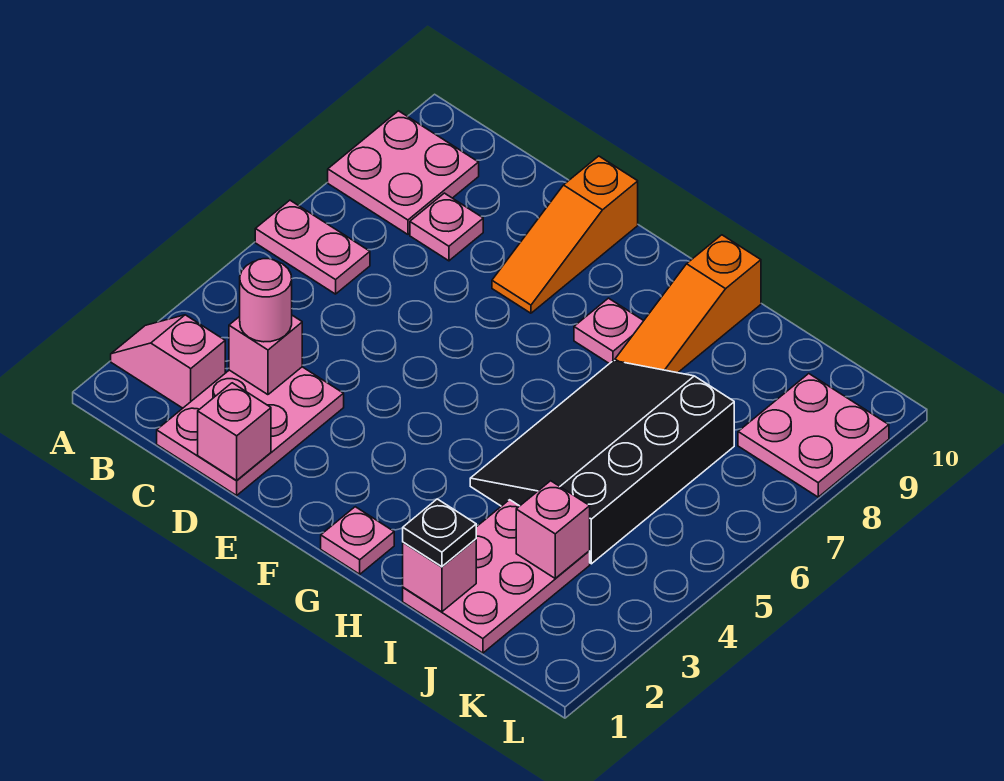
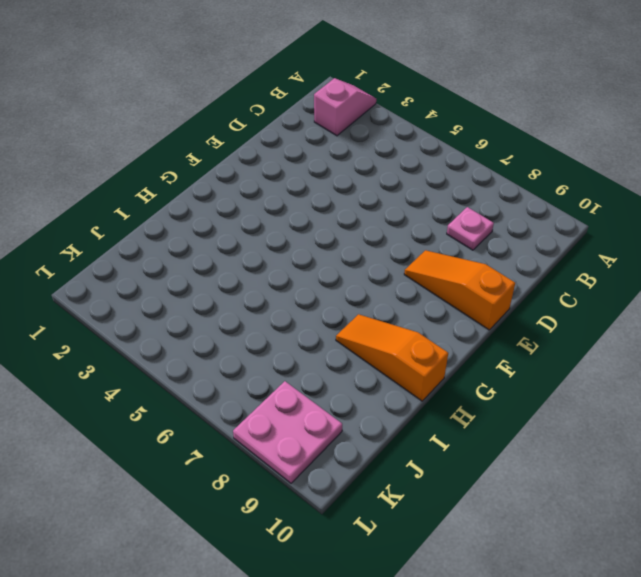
none -> pink 1x2 plate [255,200,370,294]
none -> pink 2x2 plate [328,111,479,234]
none -> pink 2x3 plate [157,367,344,495]

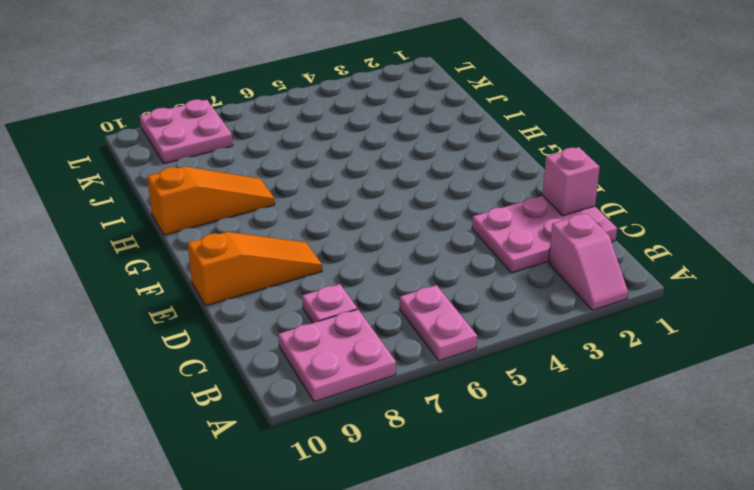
none -> pink 1x1 plate [321,507,394,574]
none -> pink 1x1 plate [574,298,643,364]
none -> black 3x4 slope [470,361,734,564]

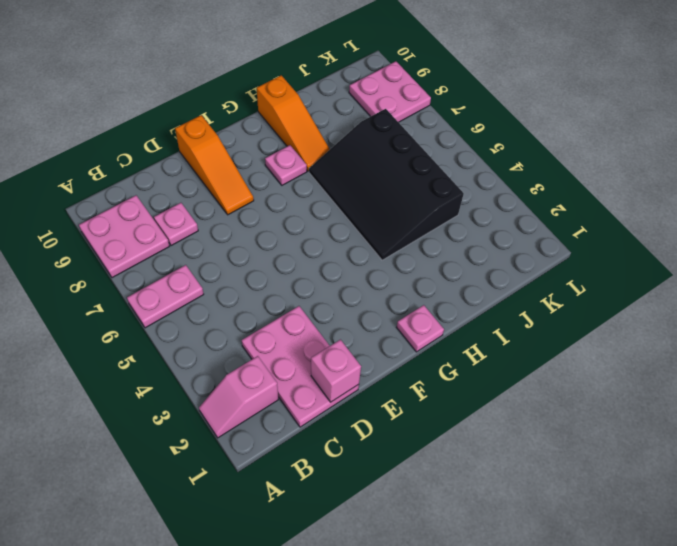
none -> pink 2x3 plate [403,500,590,653]
none -> pink 1x1 brick [229,315,302,395]
none -> pink 1x1 brick [403,539,476,612]

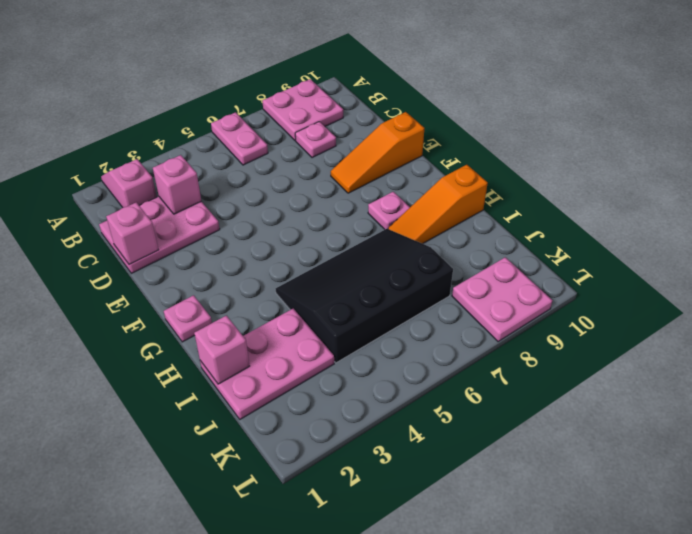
none -> pink 1x1 brick [516,481,590,579]
none -> pink 1x1 round brick [240,259,292,342]
none -> black 1x1 plate [403,499,476,567]

